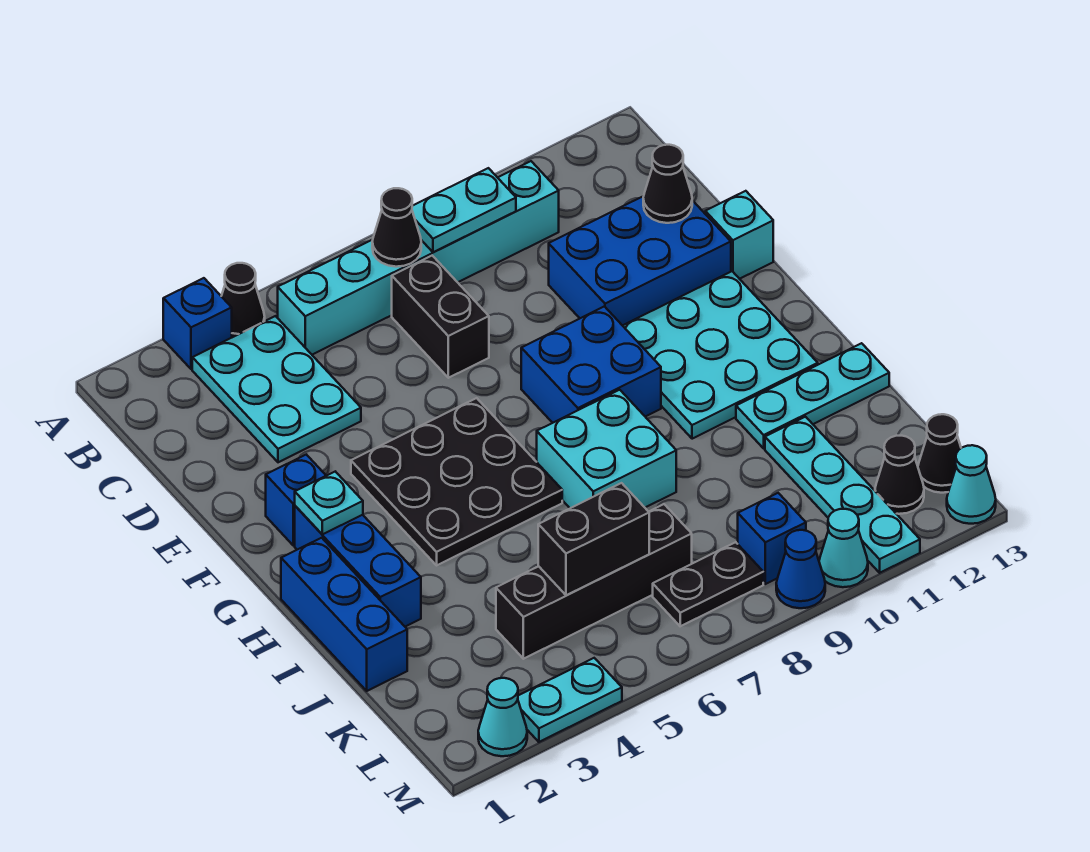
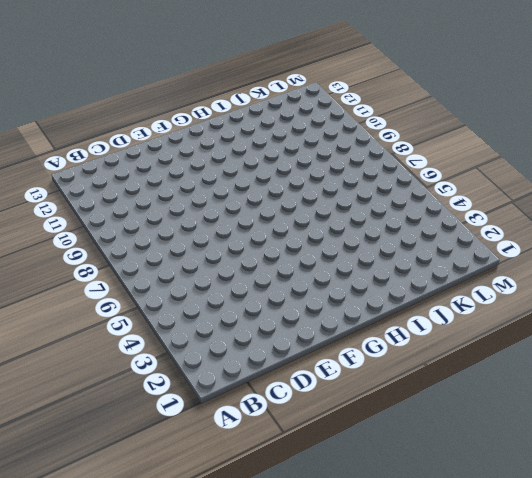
none -> blue 1x1 brick [163,278,232,369]
none -> black 1x1 cone [221,263,265,337]
none -> cyan 2x3 plate [192,316,361,462]
none -> cyan 1x6 brick [278,161,559,355]

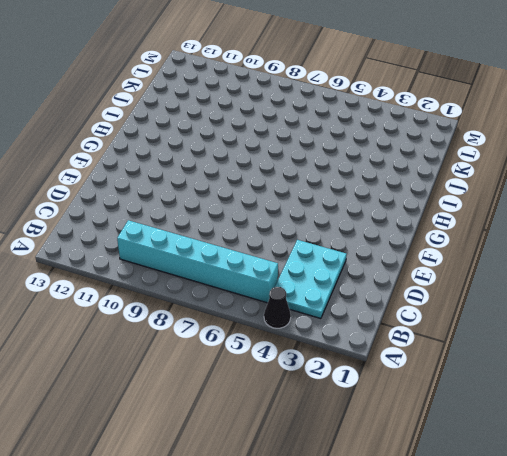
none -> blue 1x1 brick [163,278,232,369]
none -> black 1x2 brick [392,256,489,378]
none -> blue 2x3 brick [549,196,731,326]
none -> cyan 1x1 brick [705,191,773,279]

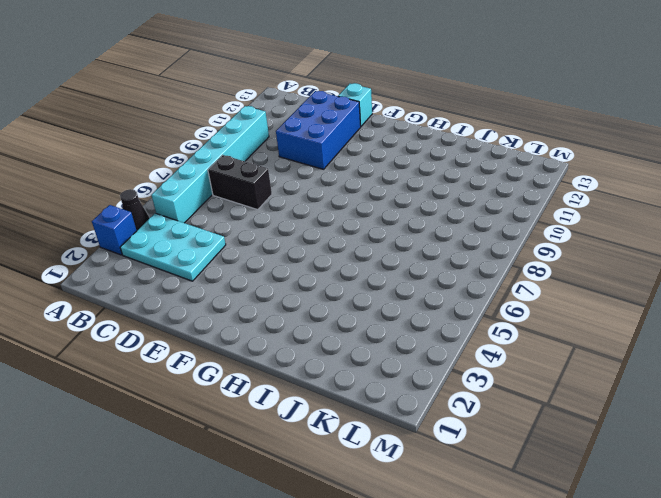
none -> blue 1x1 brick [266,455,326,546]
none -> black 3x3 plate [351,398,562,565]
none -> blue 2x2 brick [521,306,661,423]
none -> cyan 3x3 plate [623,271,818,439]

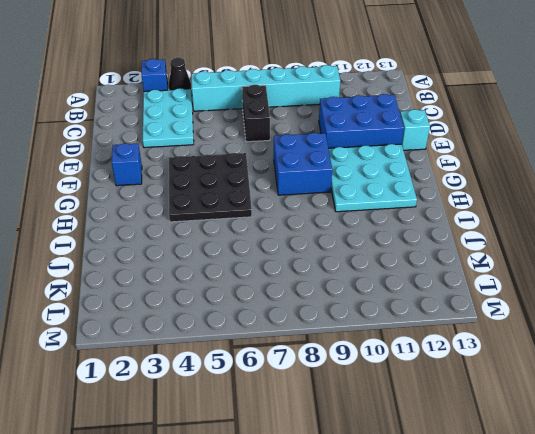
none -> blue 1x3 brick [295,506,421,627]
none -> blue 1x3 brick [281,538,407,691]
none -> cyan 2x2 brick [537,390,676,508]
none -> cyan 1x3 plate [736,343,889,448]

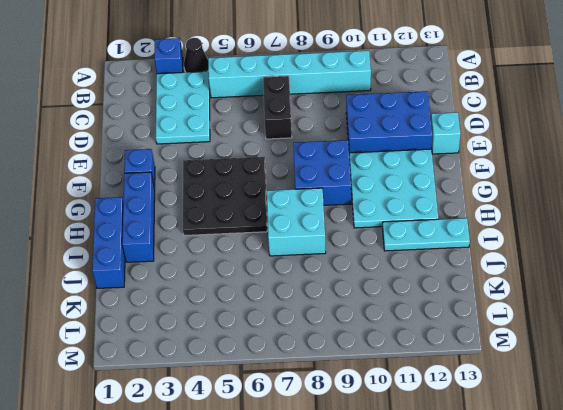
none -> cyan 1x4 plate [765,417,920,573]
none -> black 1x4 brick [496,504,692,659]
none -> black 1x2 plate [653,542,763,626]
none -> blue 1x1 brick [738,493,806,584]

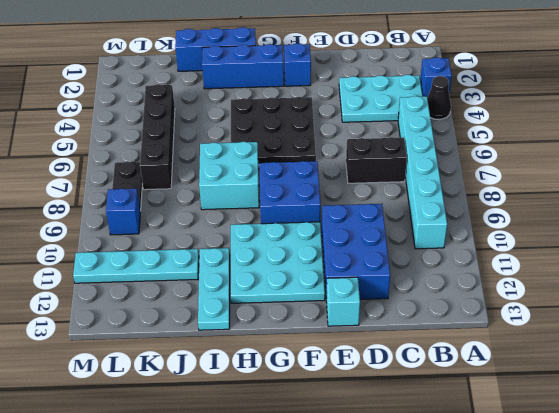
none -> black 1x1 cone [875,436,924,514]
none -> black 1x1 cone [918,414,961,493]
none -> cyan 1x1 cone [478,678,527,756]
none -> cyan 1x2 plate [518,658,622,742]

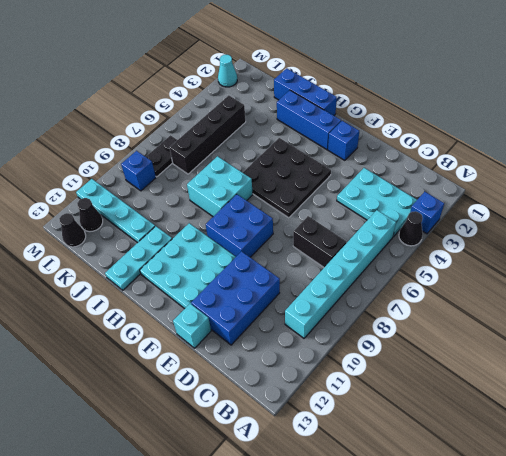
none -> cyan 1x2 plate [518,658,622,742]
none -> blue 1x1 cone [776,530,825,608]
none -> cyan 1x1 cone [819,509,868,587]
none -> cyan 1x1 cone [947,445,996,524]

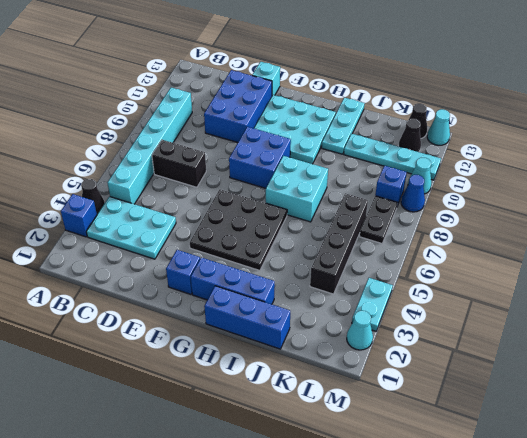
none -> black 1x1 cone [372,188,421,267]
none -> cyan 1x2 plate [412,168,516,252]
none -> black 1x1 cone [643,145,692,223]
none -> cyan 1x1 plate [295,472,363,534]

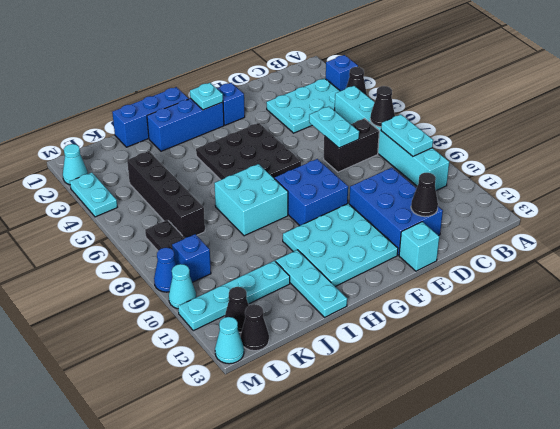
cyan 1x2 plate [309,107,359,148] -> none
none -> black 1x2 brick [538,483,649,595]

